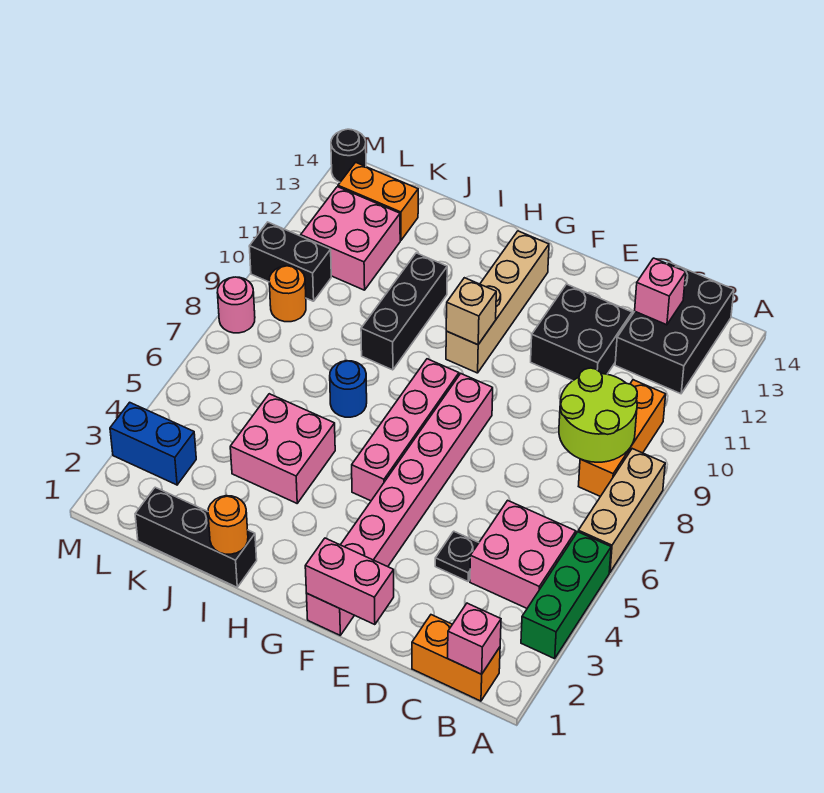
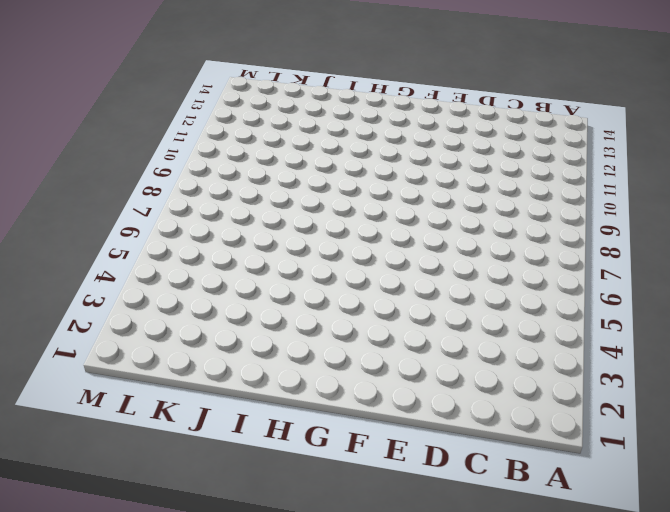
none -> green 1x3 brick [521,532,611,659]
none -> tan 1x3 brick [578,449,665,572]
none -> orange 1x2 brick [412,615,500,701]

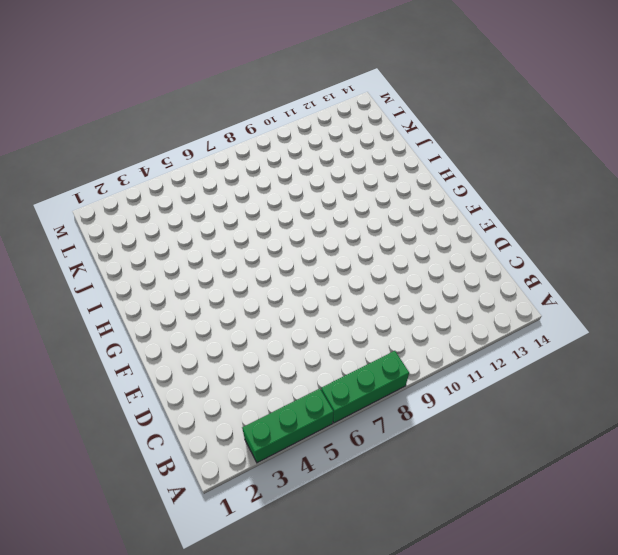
green 1x3 brick [321,351,409,423] -> tan 1x3 brick [578,449,665,572]
none -> orange 1x2 brick [412,615,500,701]
none -> pink 2x2 brick [470,500,576,608]
none -> orange 1x3 brick [578,380,666,496]

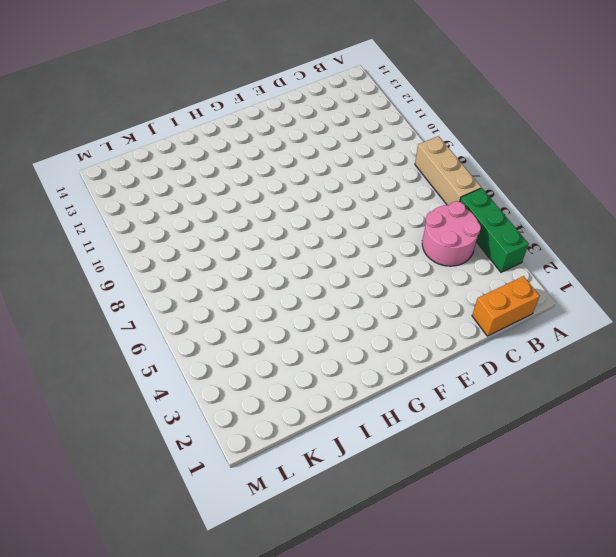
pink 2x2 round brick [422,201,481,266] -> pink 2x2 brick [470,500,576,608]
none -> orange 1x3 brick [578,380,666,496]
none -> black 2x3 brick [615,262,734,394]
none -> black 1x1 plate [435,531,479,581]

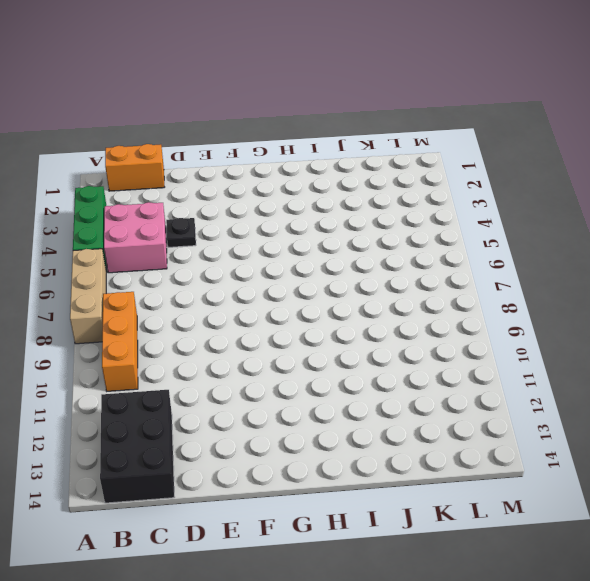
none -> black 2x2 brick [531,284,632,381]
none -> pink 1x8 brick [306,374,493,635]
none -> pink 1x4 brick [352,359,459,501]

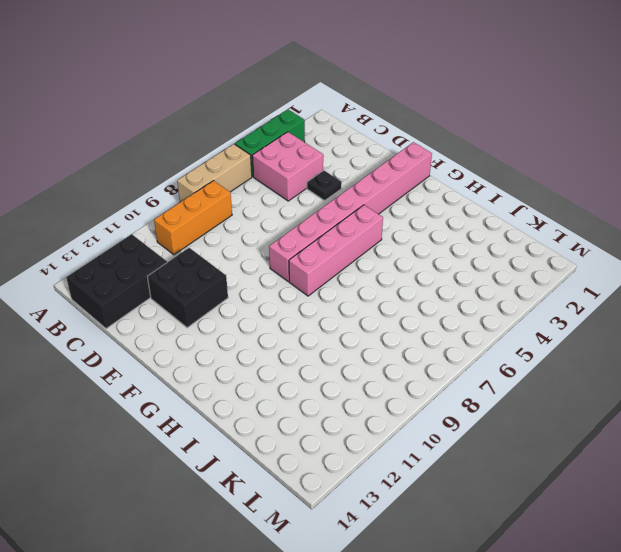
none -> orange 1x2 brick [412,615,500,701]
none -> tan 1x4 brick [446,231,549,373]
none -> black 1x3 brick [135,487,257,587]

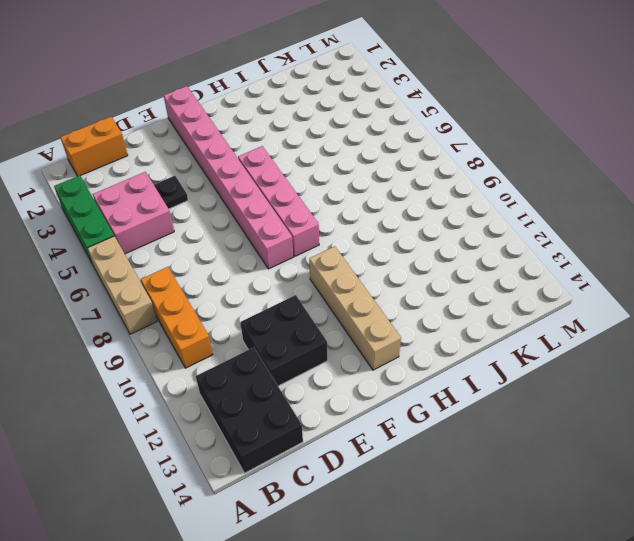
none -> black 1x3 brick [135,487,257,587]
none -> pink 2x2 brick [230,394,335,503]
none -> blue 1x1 round brick [330,361,367,417]

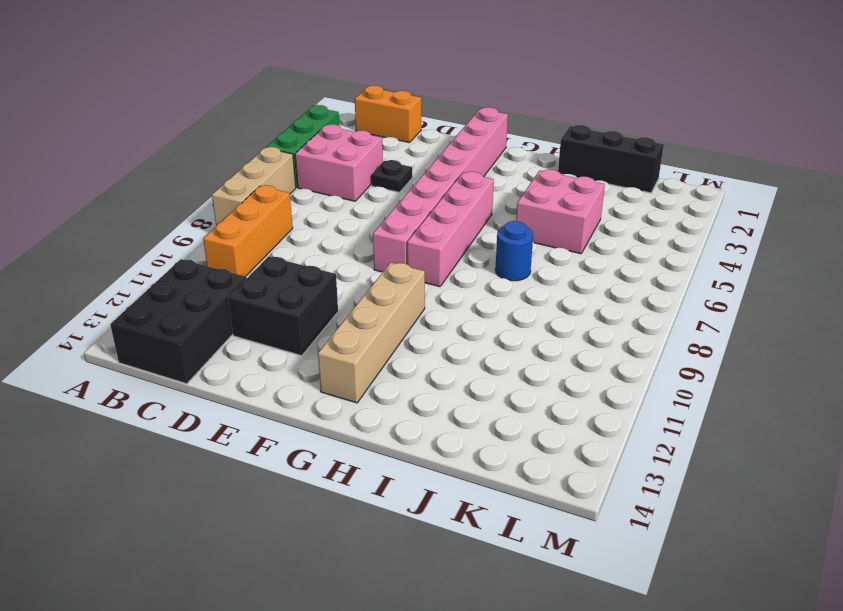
none -> black 1x3 brick [361,253,447,370]
none -> pink 2x2 brick [301,187,400,290]
none -> orange 1x2 brick [338,162,418,240]

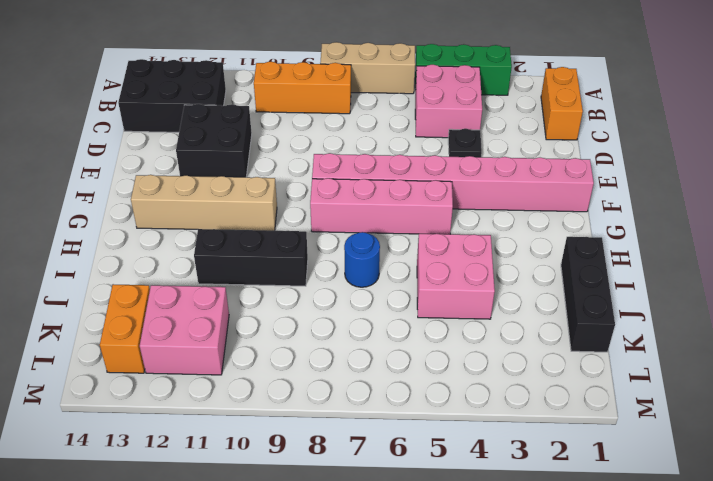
none -> blue 1x2 brick [110,402,196,485]
none -> orange 1x1 round brick [269,266,306,322]
none -> black 1x2 brick [249,222,331,301]

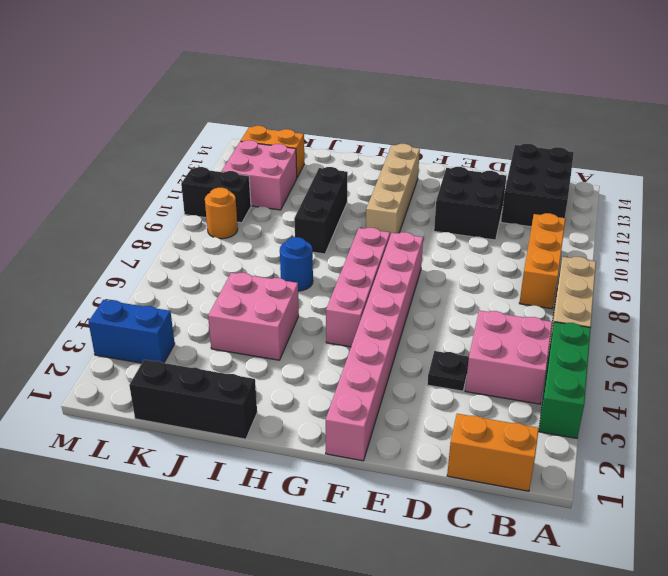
none -> pink 1x1 round brick [217,277,255,333]
none -> black 1x1 round brick [331,129,366,182]
none -> pink 1x1 brick [448,603,501,674]

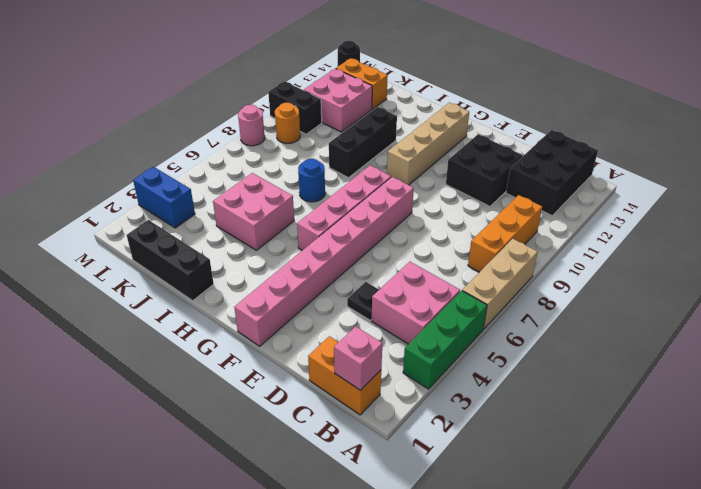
none -> lime 2x2 round brick [559,368,637,462]
none -> pink 1x1 brick [635,258,686,325]
none -> pink 1x2 brick [305,538,394,625]

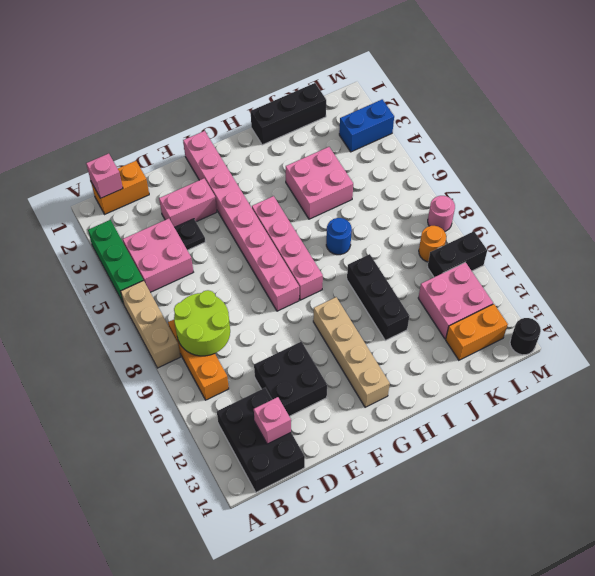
pink 1x2 brick [159,178,217,227] -> pink 1x2 brick moved to [305,538,394,625]
none -> tan 1x1 brick [446,278,496,345]
none -> orange 1x1 round brick [208,496,248,554]

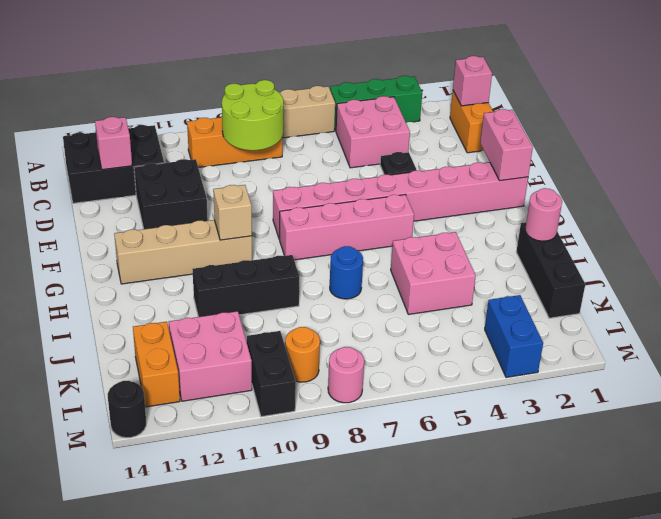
pink 1x1 round brick [525,188,562,241] -> orange 1x1 round brick [208,496,248,554]

